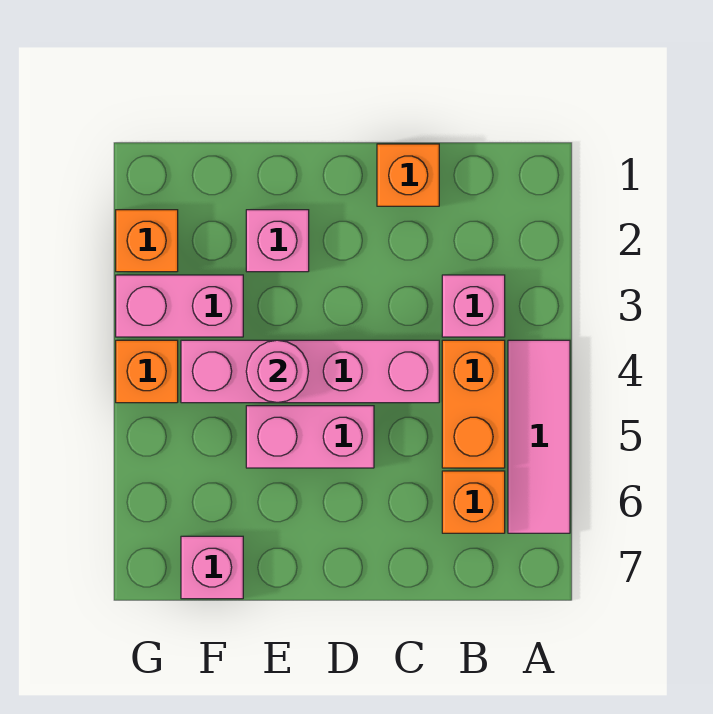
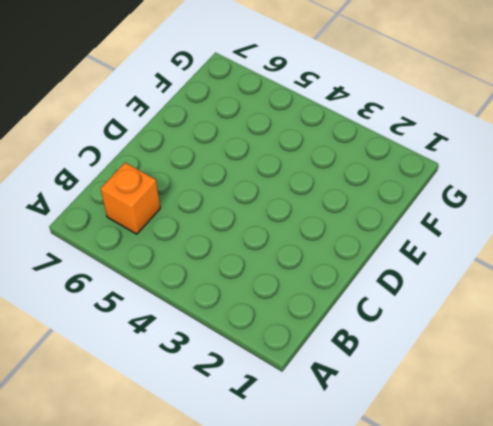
none -> pink 1x3 tile [508,340,570,533]
none -> pink 1x1 brick [442,275,505,337]
none -> orange 1x2 brick [442,340,505,468]

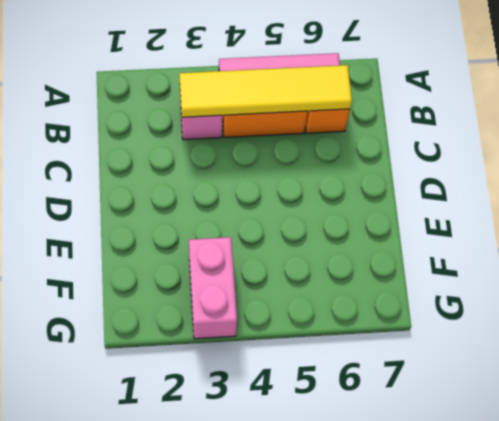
yellow 1x4 tile [179,65,352,117] -> none
none -> orange 1x1 brick [377,144,439,206]
none -> pink 1x4 brick [181,340,439,403]
none -> pink 1x2 brick [246,406,374,468]

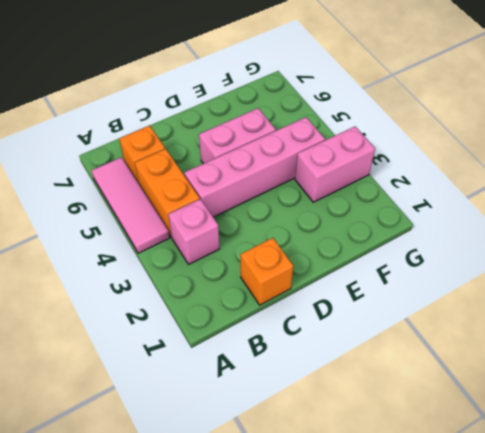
none -> pink 1x1 brick [246,210,309,272]
none -> pink 1x1 brick [181,536,243,599]
none -> orange 1x1 brick [116,210,178,272]

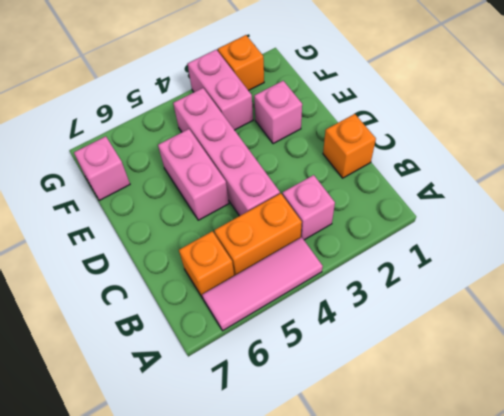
none -> orange 1x1 brick [116,340,178,403]
none -> pink 1x1 round brick [246,340,309,403]

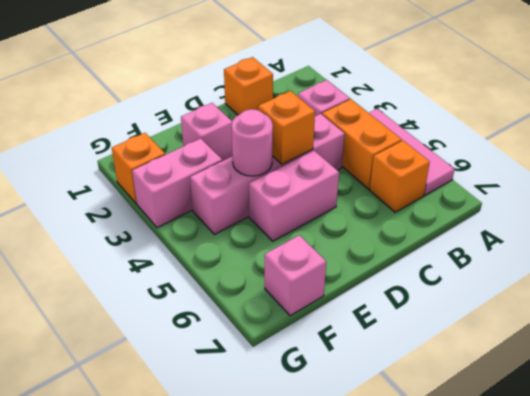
orange 1x1 brick [258,91,315,164] -> orange 1x1 brick moved to [116,340,178,403]

